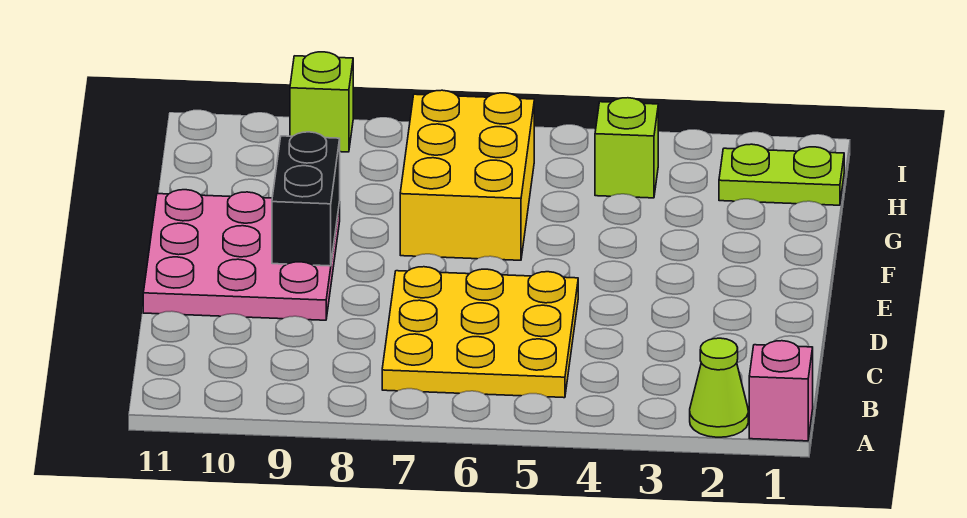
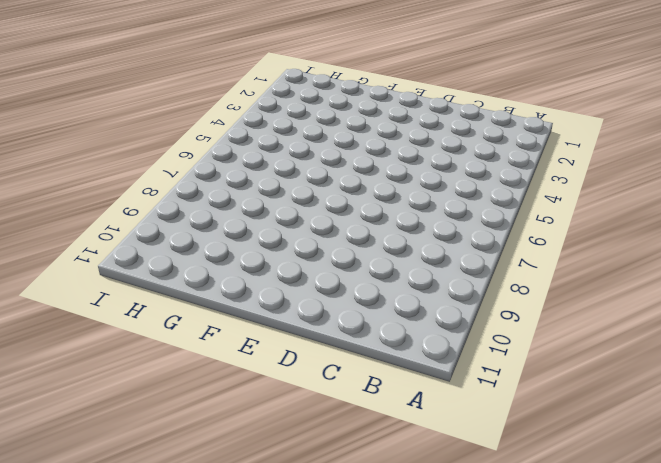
none -> pink 1x1 brick [749,341,813,441]
none -> lime 1x1 cone [690,338,748,437]

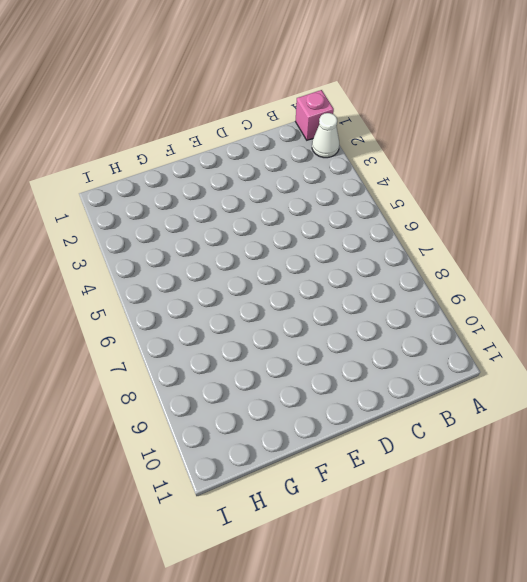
white 1x1 cone [312,113,339,158] -> lime 1x1 cone [690,338,748,437]
none -> yellow 3x3 plate [382,267,578,398]
none -> pink 3x3 plate [143,190,340,320]

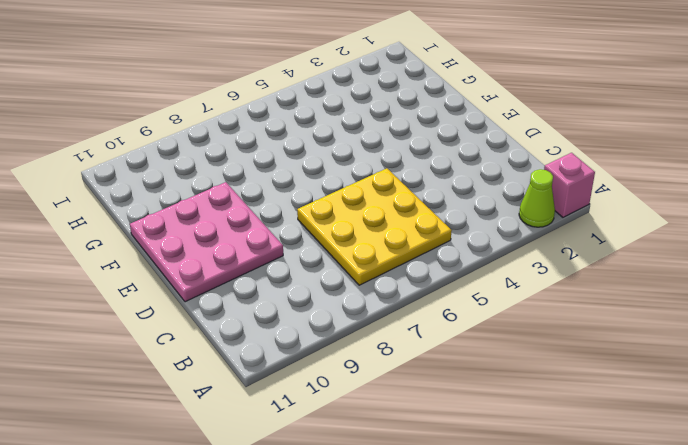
none -> yellow 2x3 brick [400,90,534,260]
none -> lime 1x2 plate [719,144,844,205]

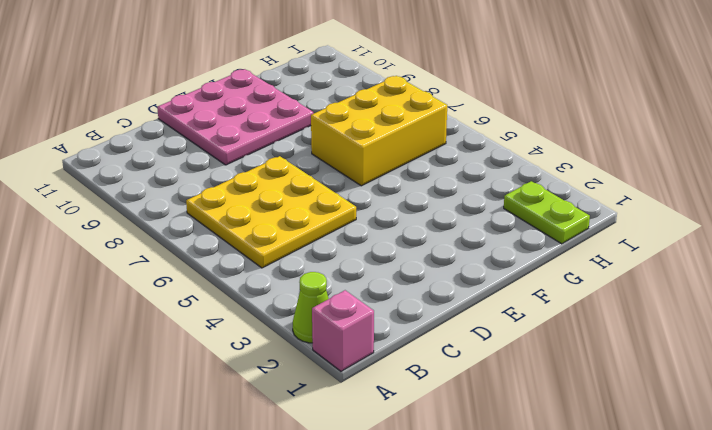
none -> lime 1x1 brick [595,98,658,198]
none -> lime 1x1 brick [290,52,353,152]

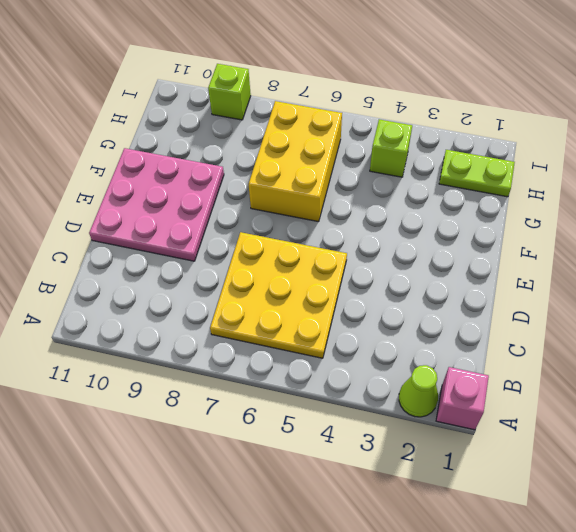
none -> black 1x2 brick [272,132,340,266]

